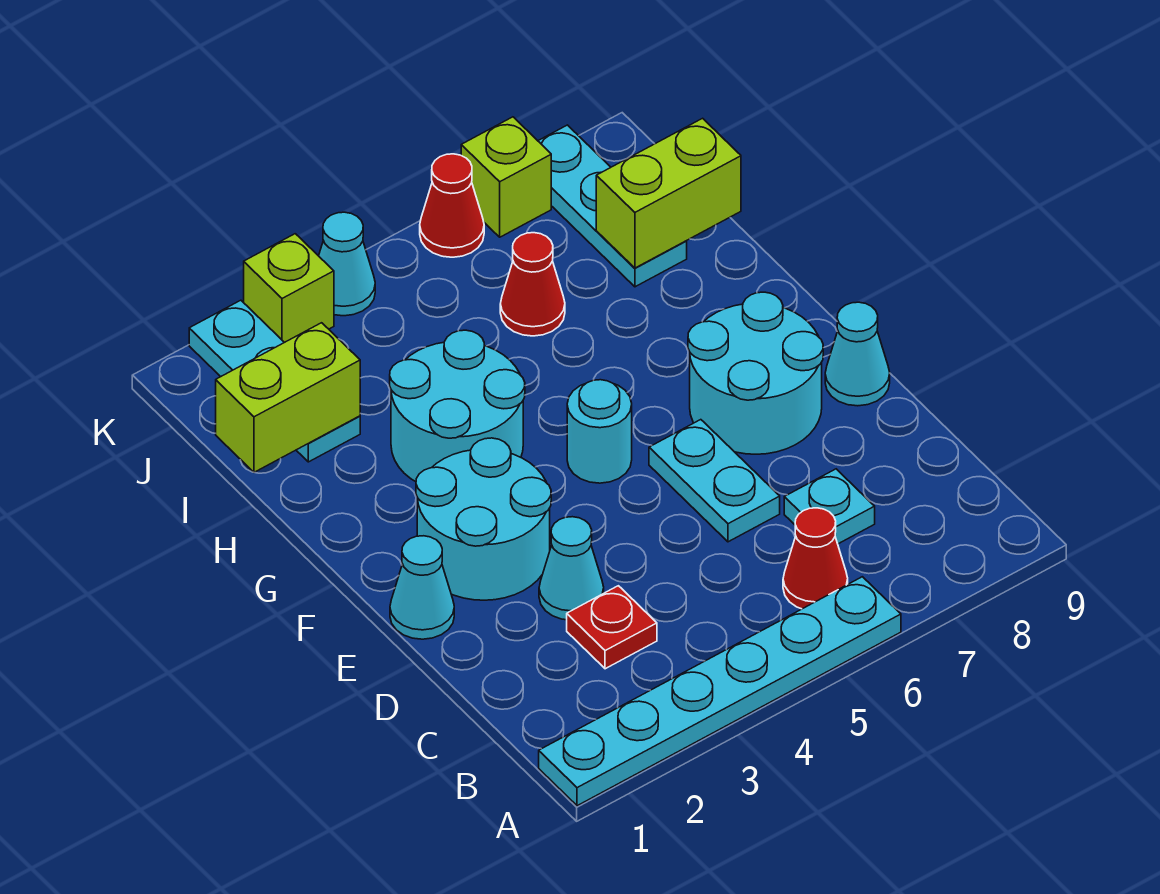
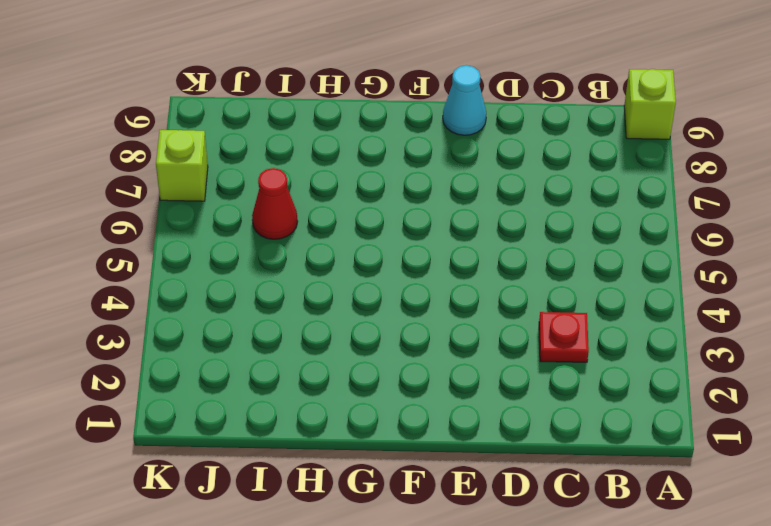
lime 1x1 brick [624,69,676,139] -> lime 1x1 brick moved to [244,234,334,342]
none -> cyan 1x6 plate [539,577,901,806]
none -> red 1x1 cone [783,508,848,609]
none -> cyan 1x1 plate [784,469,875,544]

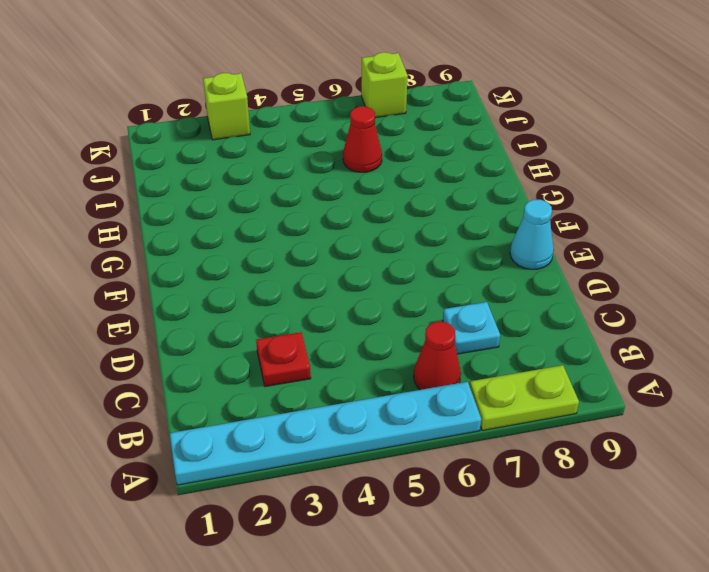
lime 1x2 plate [470,365,579,430] -> none
none -> cyan 1x1 cone [539,517,604,620]
none -> cyan 1x2 plate [649,420,780,542]
none -> cyan 1x1 cone [390,536,454,639]

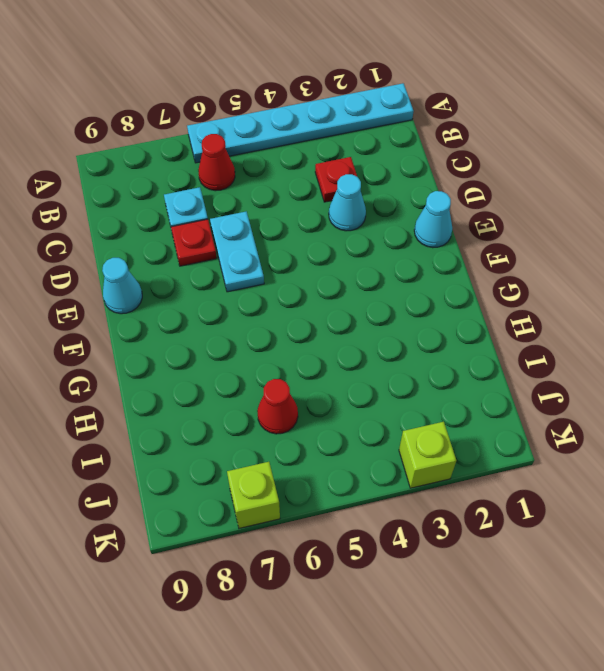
red 1x1 plate [171,219,217,266] -> none
none -> cyan 2x2 round brick [416,438,551,600]
none -> cyan 2x2 round brick [688,292,823,454]
none -> cyan 1x1 round brick [567,380,632,483]

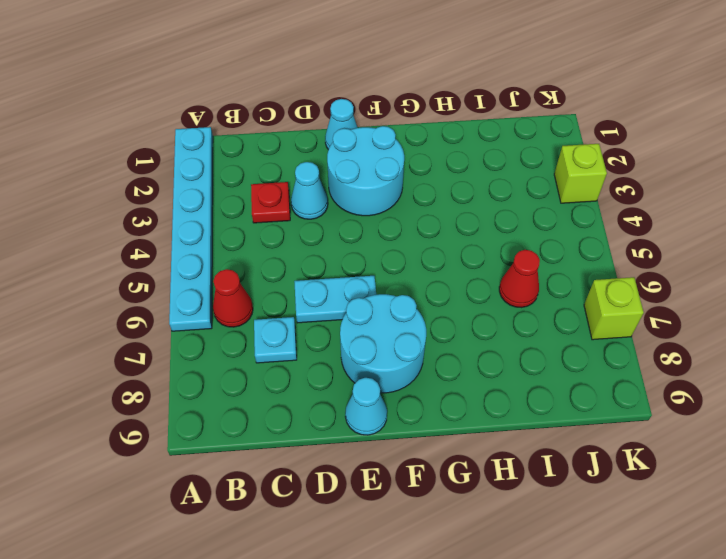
none -> cyan 1x1 round brick [567,380,632,483]
none -> cyan 2x2 round brick [390,330,525,482]
none -> cyan 1x3 plate [189,300,360,462]

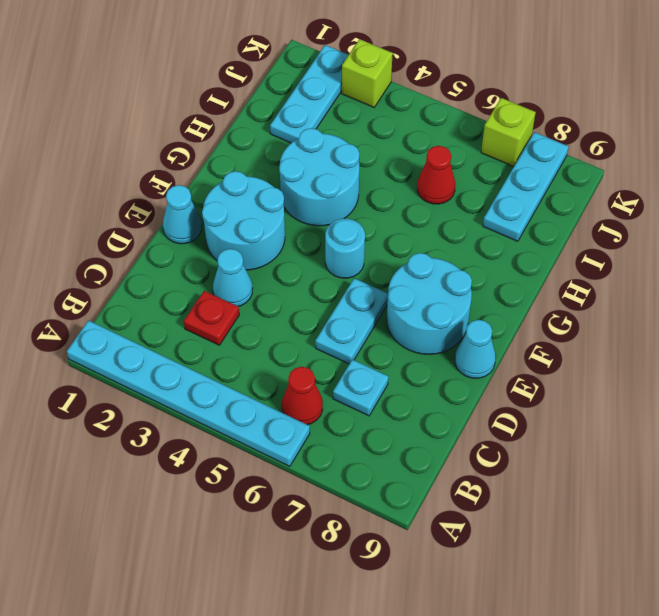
none -> cyan 1x1 cone [319,212,375,316]
none -> red 1x1 cone [420,154,484,257]
none -> lime 1x2 brick [216,323,360,472]

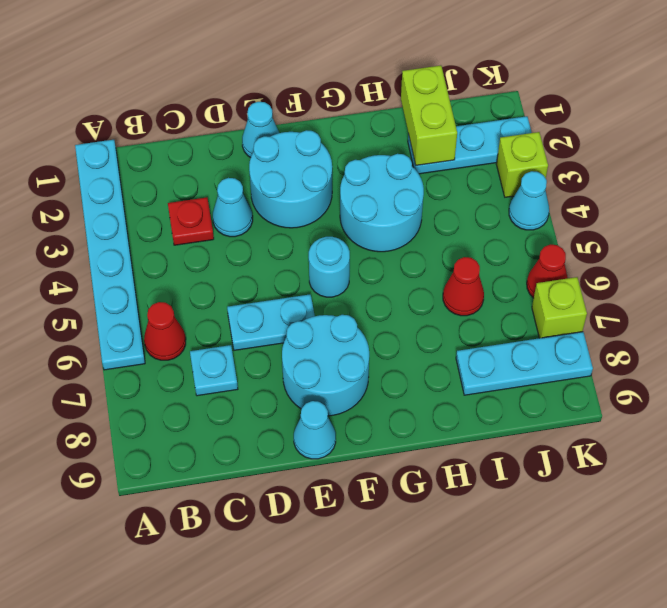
none -> lime 1x2 brick [596,118,741,268]

